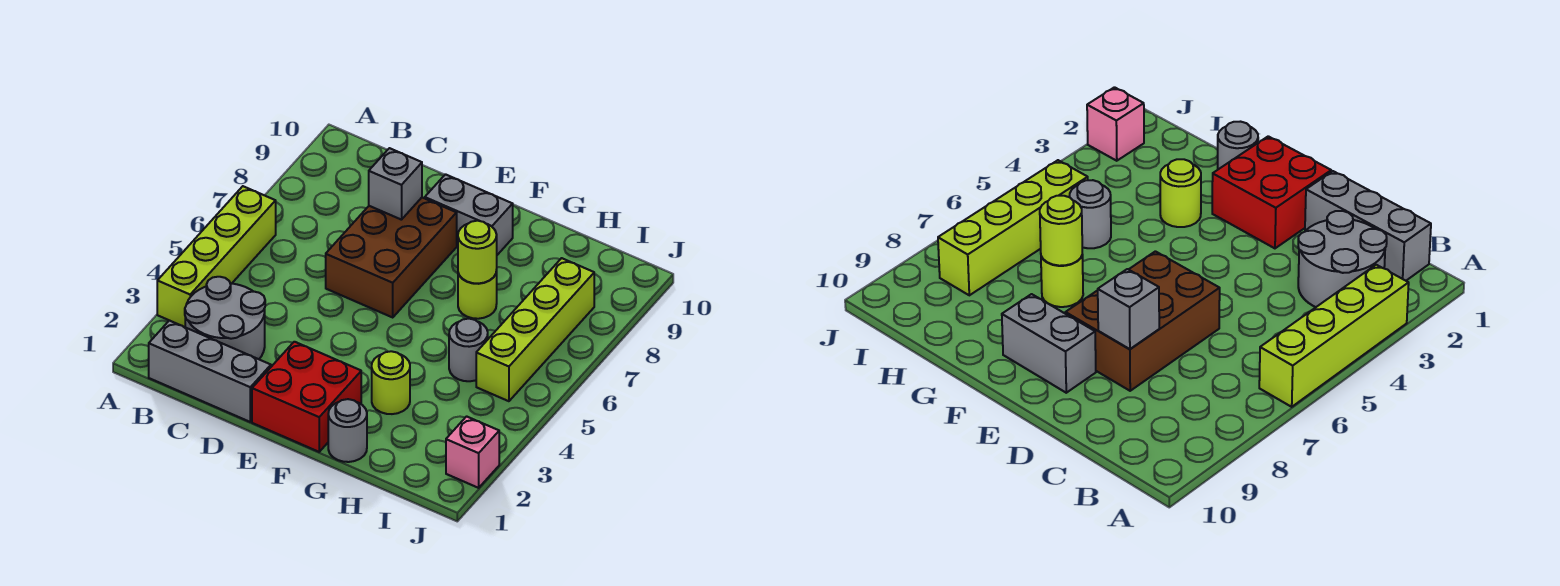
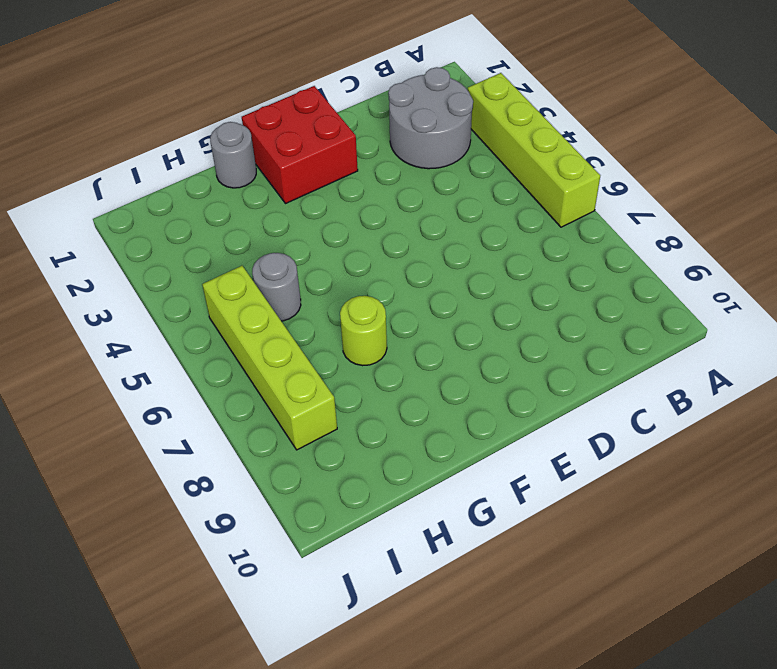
none -> grey 1x3 brick [149,321,271,422]
none -> brown 2x3 brick [326,198,457,317]
none -> grey 1x2 brick [425,174,513,255]

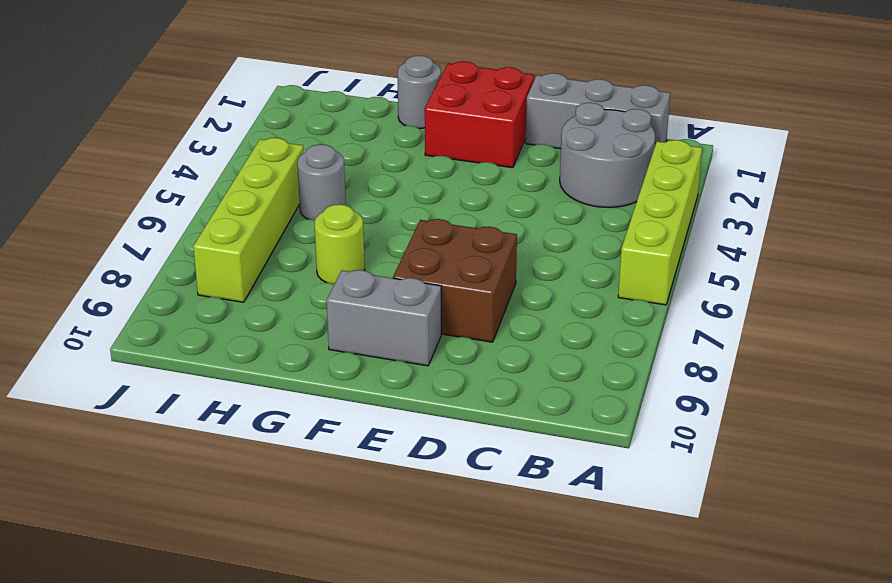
brown 2x2 brick [393,219,517,342] -> brown 2x3 brick [326,198,457,317]
none -> lime 1x1 round brick [372,351,410,414]
none -> pink 1x1 brick [446,416,499,488]
none -> grey 1x1 brick [369,148,422,220]

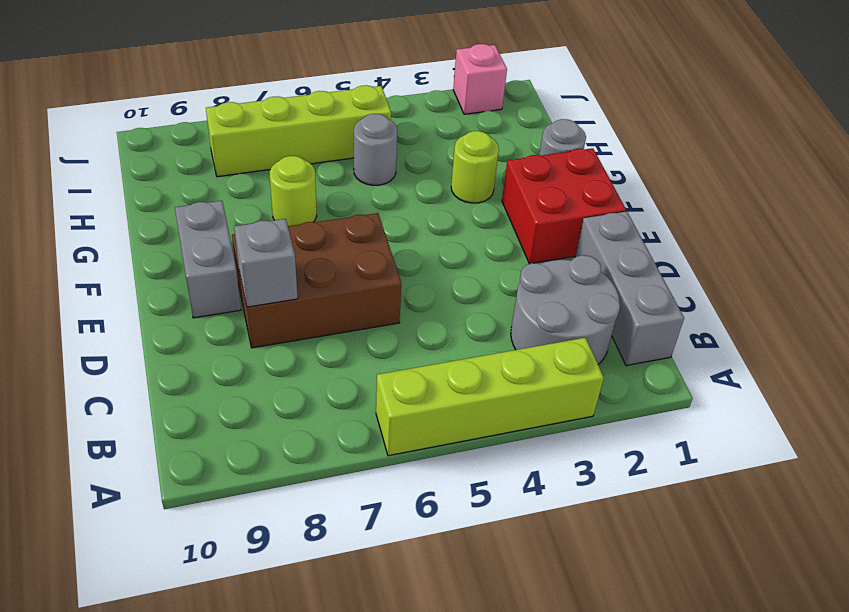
none -> lime 1x1 round brick [458,221,497,283]

